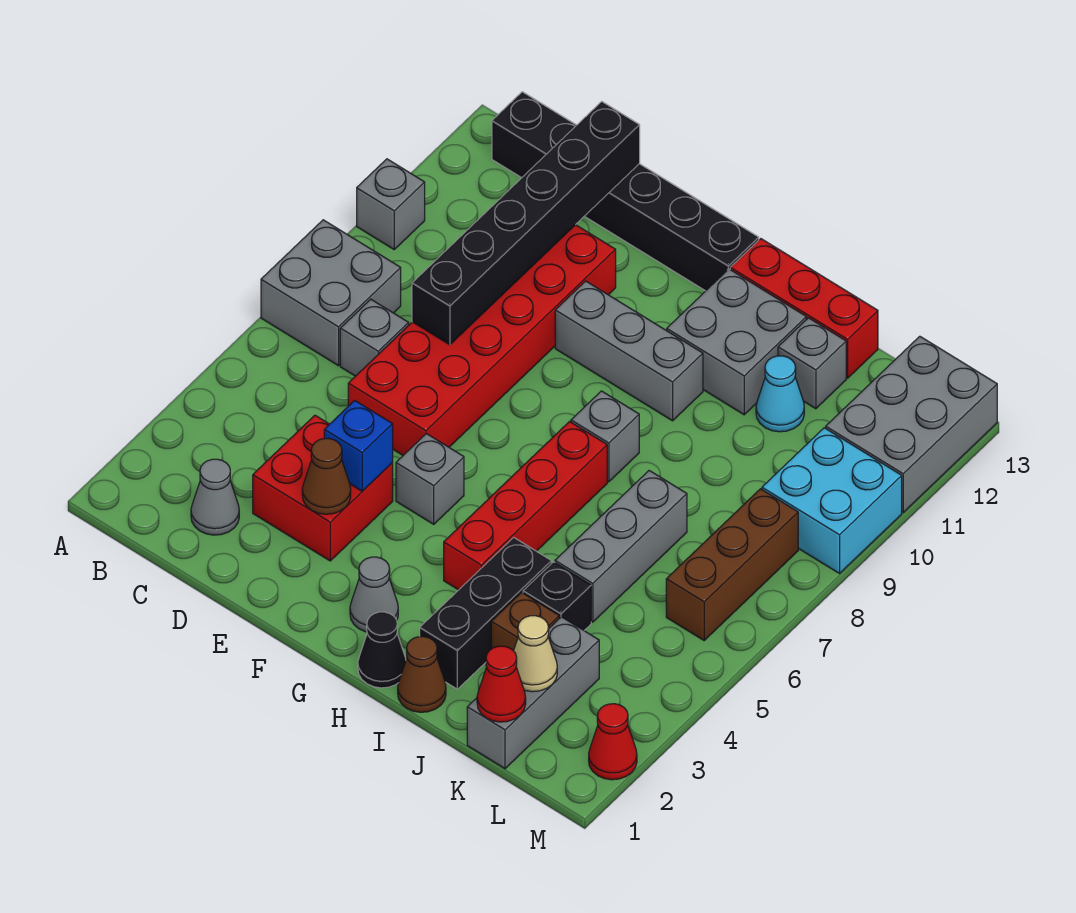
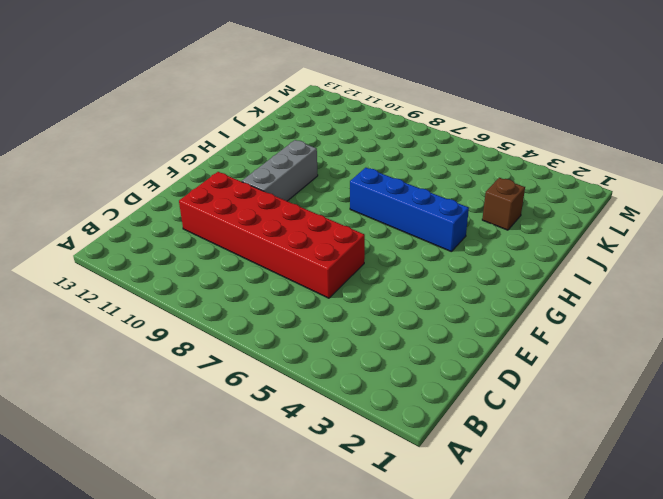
blue 1x4 brick [350,168,469,252] -> red 1x4 brick [444,422,607,590]
none -> grey 2x2 brick [261,220,401,366]
none -> grey 1x1 brick [357,159,425,249]
none -> black 1x6 brick [492,92,759,291]
none -> grey 1x1 cone [191,459,239,535]

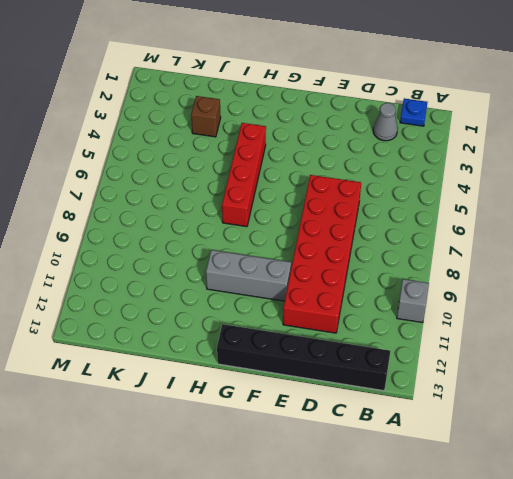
blue 1x1 plate [400,99,428,126] -> none
none -> grey 2x2 brick [261,220,401,366]
none -> grey 1x1 brick [340,299,409,376]
none -> red 2x2 brick [253,415,393,561]
none -> grey 1x1 brick [396,434,464,524]

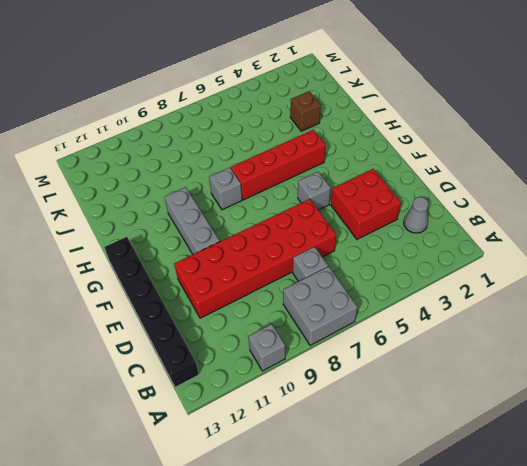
none -> grey 1x1 cone [350,557,398,632]
none -> black 1x1 cone [358,612,406,688]
none -> grey 2x2 brick [667,269,806,415]
none -> red 1x3 brick [730,239,878,378]

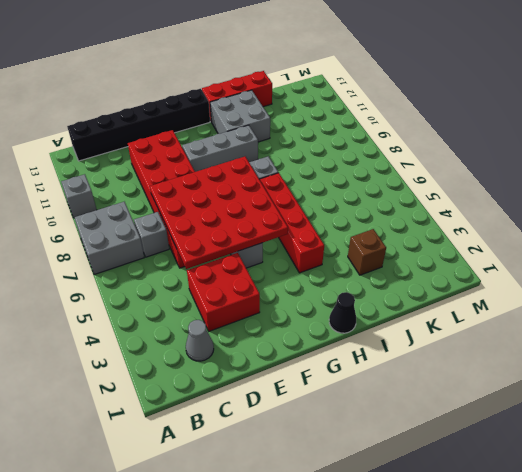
red 4x4 plate [150,157,288,269] -> black 1x6 brick [412,102,640,345]
none -> grey 1x1 cone [350,557,398,632]
none -> brown 1x1 cone [398,636,446,712]
none -> black 1x3 brick [420,538,552,689]
none -> black 1x1 brick [523,562,591,630]

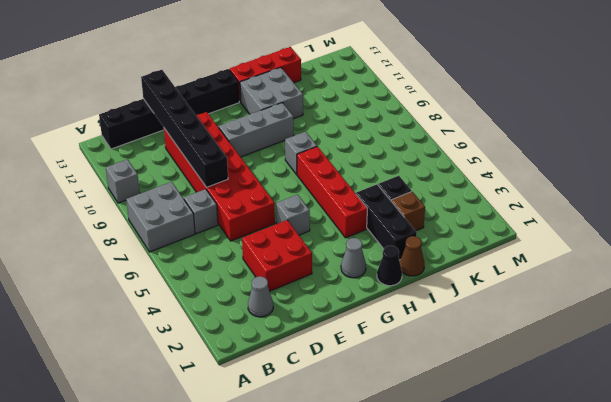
none -> grey 1x3 brick [555,471,687,622]
none -> cyan 1x1 cone [756,356,804,432]
none -> grey 1x1 brick [778,318,846,409]
none -> grey 1x3 brick [467,617,599,769]

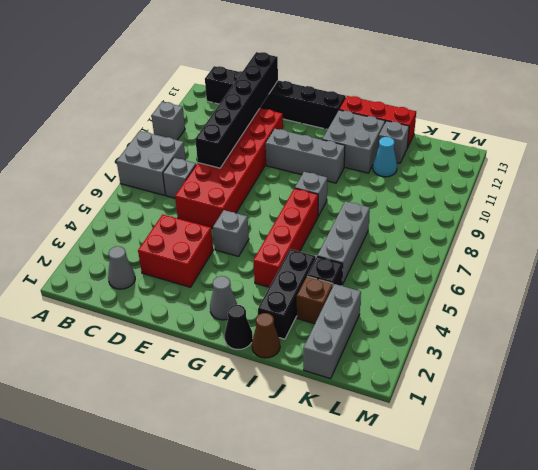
none -> brown 1x3 brick [666,489,798,640]
none -> cyan 2x2 brick [762,428,902,573]
none -> grey 2x3 brick [826,336,997,512]
none -> red 1x1 cone [589,704,637,780]

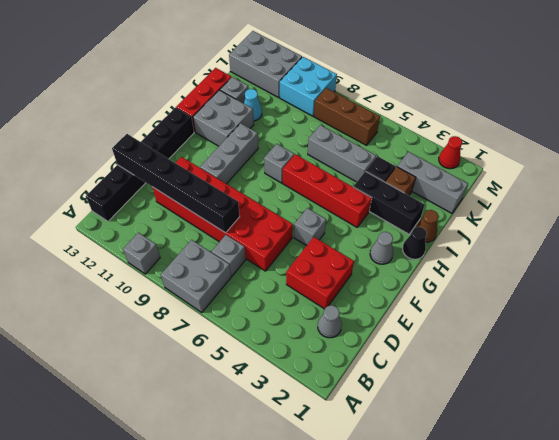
none -> brown 1x1 cone [302,438,351,514]
none -> blue 1x1 brick [324,401,393,491]
none -> red 1x1 cone [477,646,526,722]
none -> tan 1x1 cone [514,616,557,692]

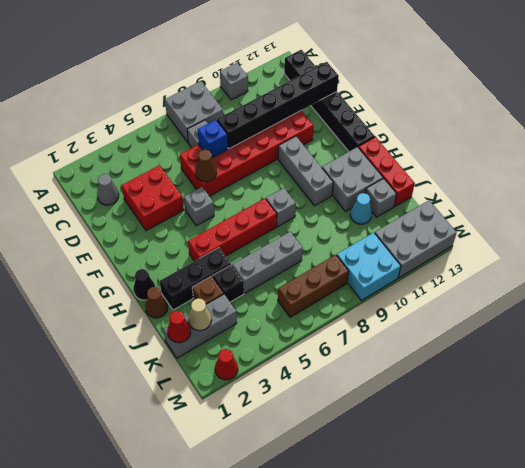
blue 1x1 brick [198,120,228,158] -> blue 1x1 brick moved to [324,401,393,491]
brown 1x1 cone [195,149,217,182] -> brown 1x1 cone moved to [302,438,351,514]
none -> grey 1x1 cone [350,557,398,632]

